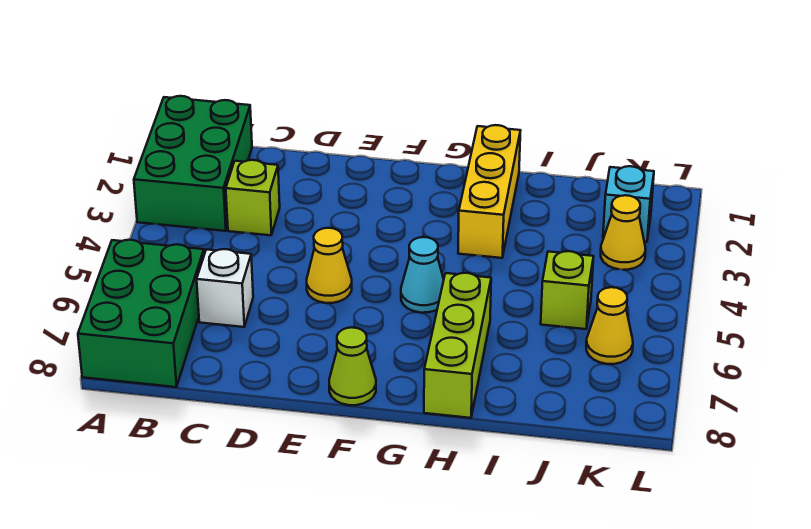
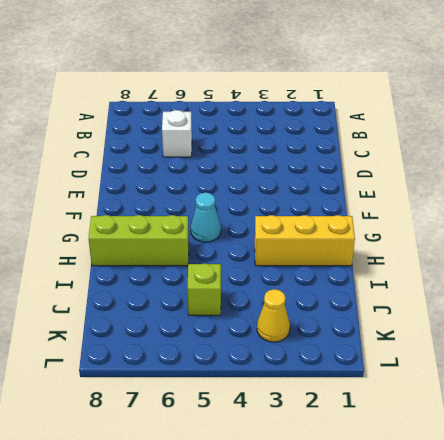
none -> green 2x3 brick [134,96,252,231]
none -> green 2x3 brick [78,240,204,387]
none -> lime 1x1 brick [226,160,280,235]

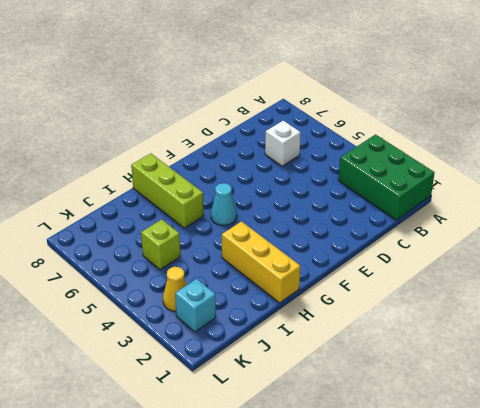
none -> green 2x3 brick [78,240,204,387]
none -> lime 1x1 brick [226,160,280,235]
none -> yellow 1x1 cone [307,228,352,303]

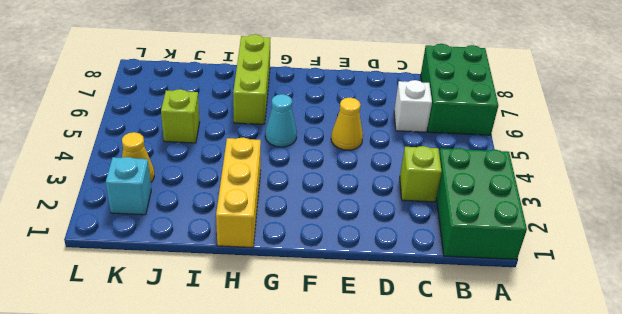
none -> lime 1x1 cone [329,327,376,405]
none -> yellow 1x1 cone [586,287,633,364]

